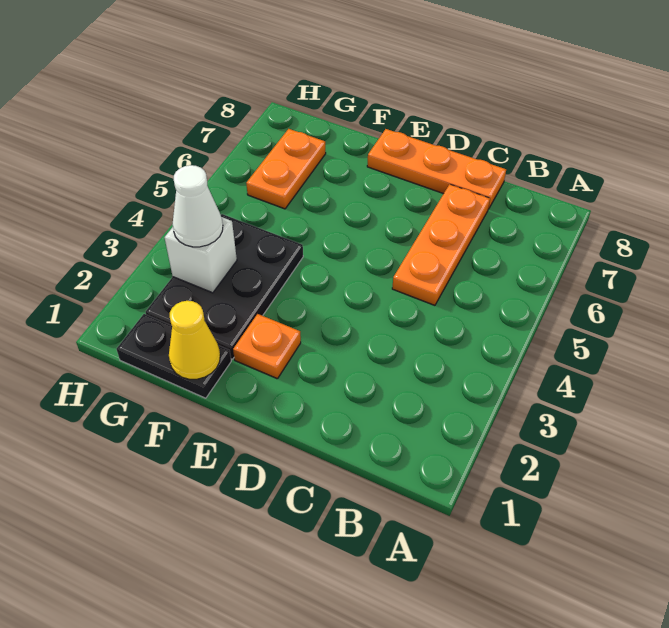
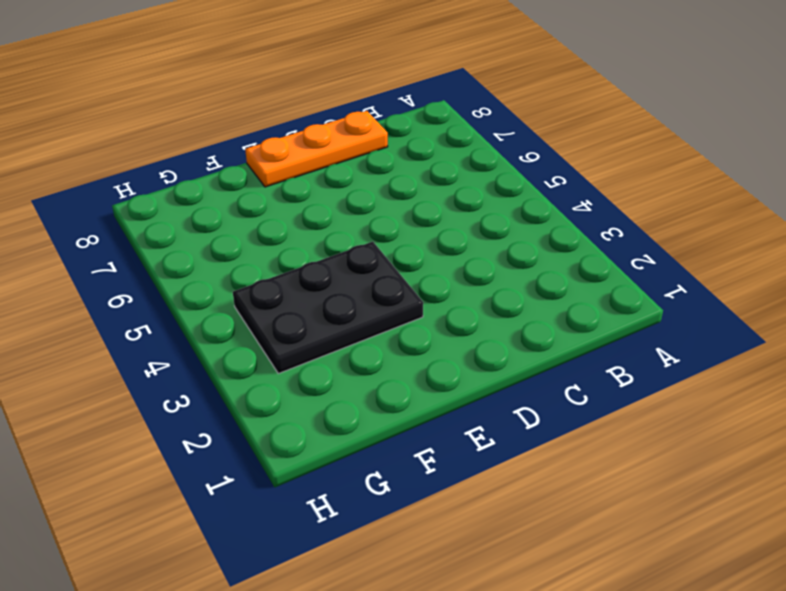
black 2x3 plate [233,242,423,374] -> black 2x3 plate turned to [145,214,303,359]
none -> orange 1x3 plate [392,184,490,305]
none -> orange 1x1 plate [233,314,301,379]

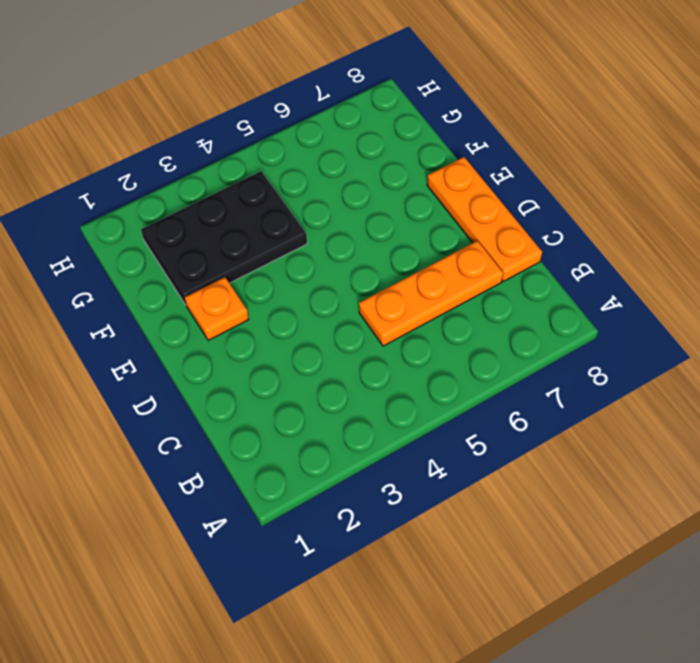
none -> black 1x2 plate [117,314,231,398]
none -> orange 1x2 plate [246,129,326,209]

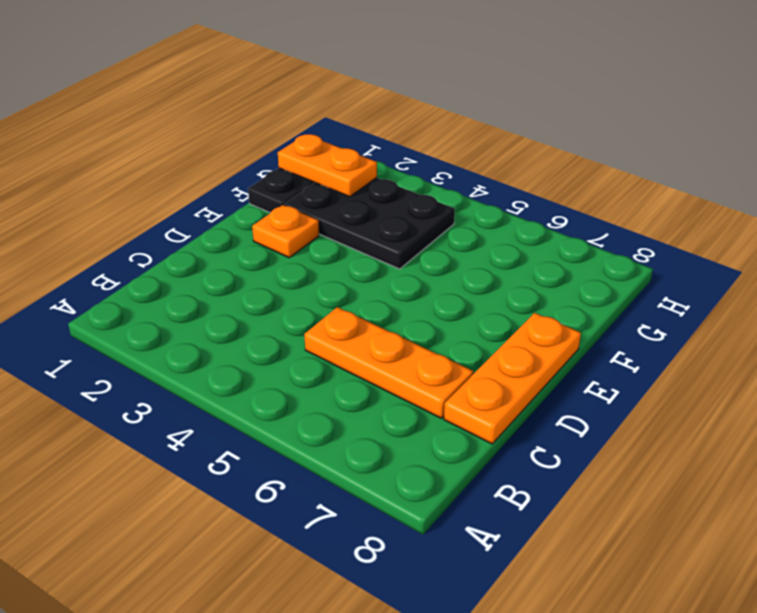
orange 1x2 plate [278,134,377,197] -> orange 1x2 plate moved to [246,129,326,209]
none -> yellow 1x1 cone [169,301,220,379]
none -> white 1x1 brick [165,217,237,293]

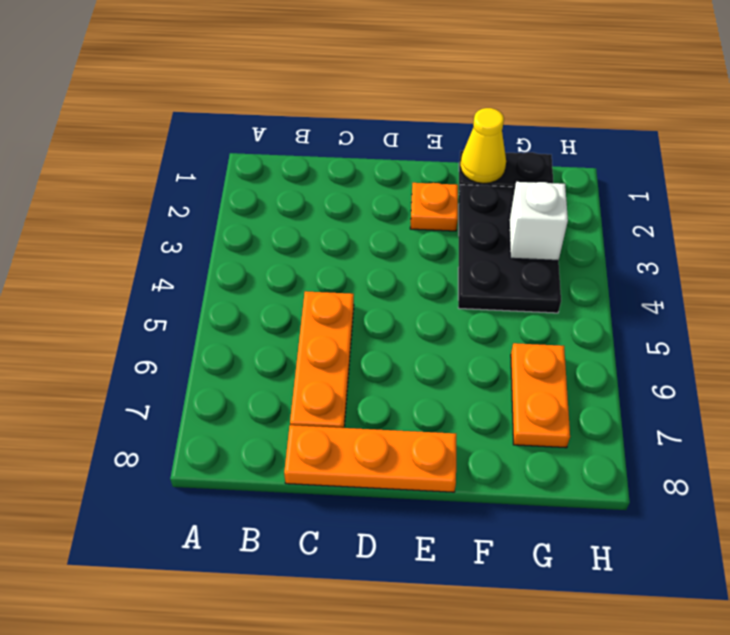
none -> white 1x1 cone [172,165,223,247]

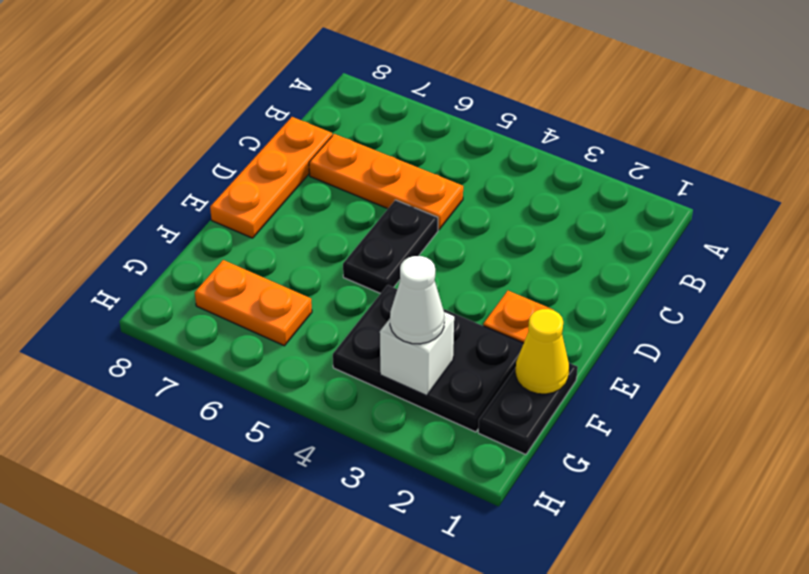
black 1x2 plate [343,200,438,294] -> none

